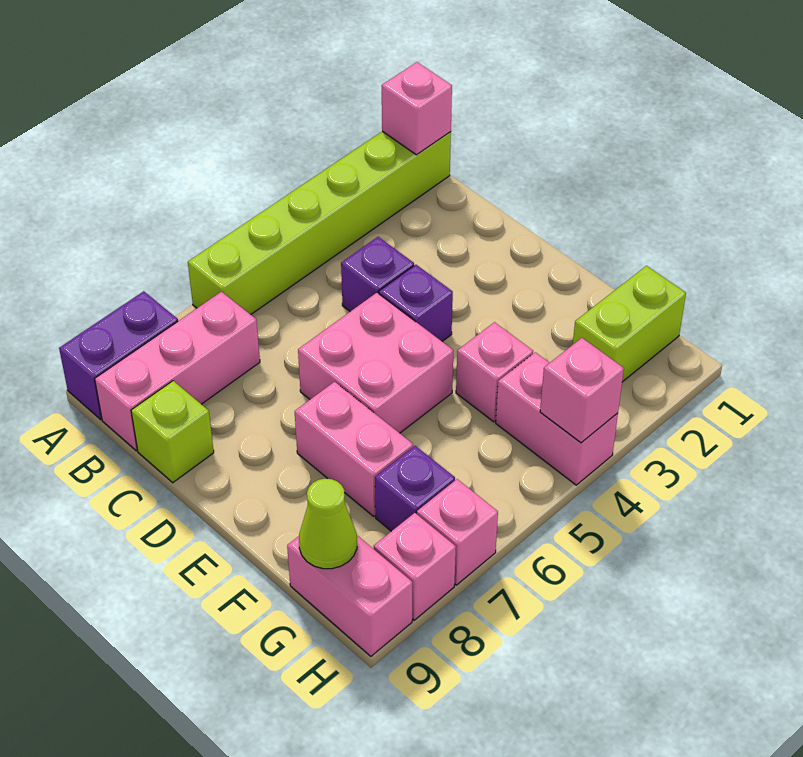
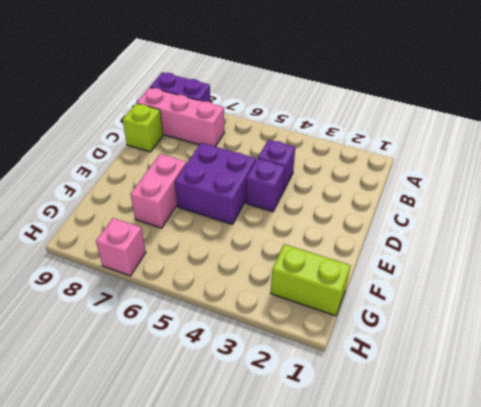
purple 2x2 brick [175,143,256,224] -> pink 2x2 brick [298,293,453,433]
none -> lime 1x6 brick [188,131,451,315]
none -> pink 1x1 brick [456,322,533,422]
none -> pink 1x2 brick [496,352,618,485]

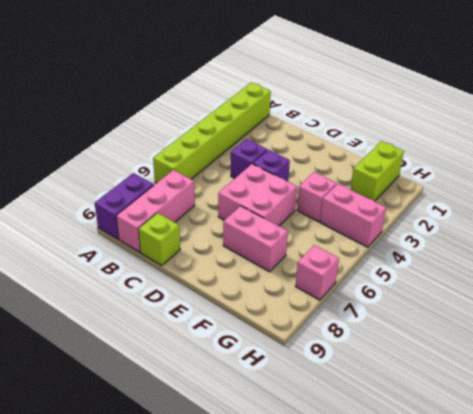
none -> purple 1x1 brick [375,446,455,531]
none -> pink 1x2 brick [287,536,412,656]
none -> pink 1x1 brick [374,513,456,620]

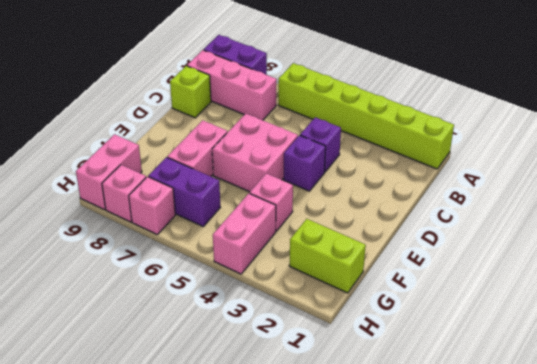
purple 1x2 brick [148,157,220,226] -> purple 1x1 brick [375,446,455,531]
none -> pink 1x1 brick [382,62,452,155]
none -> lime 1x1 cone [299,479,357,569]
none -> pink 1x1 brick [540,338,624,443]

